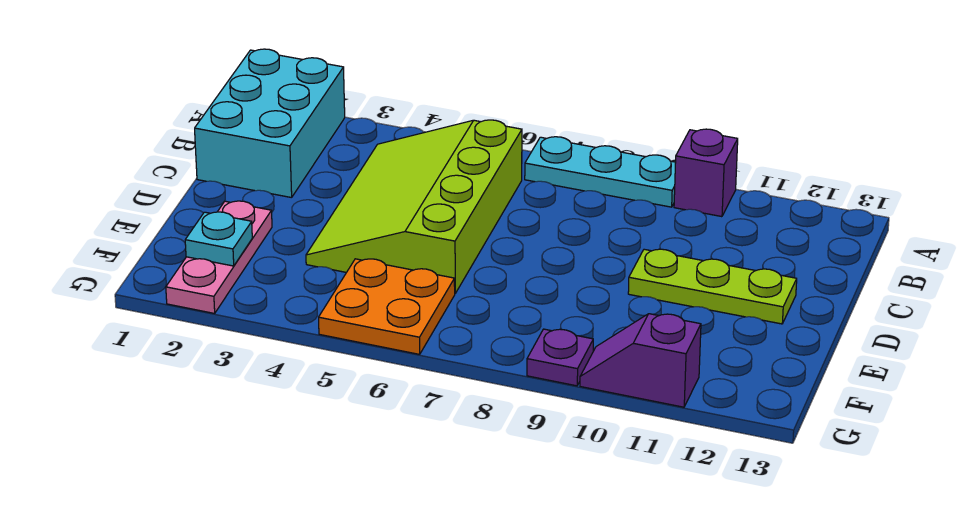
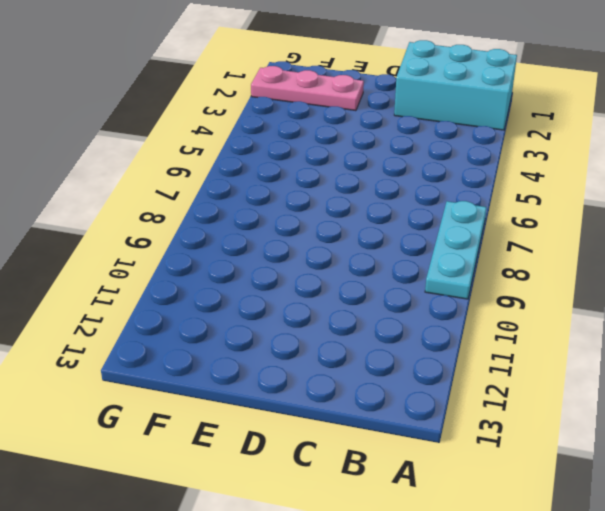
none -> purple 1x1 brick [674,129,738,217]
none -> lime 3x4 slope [306,120,522,293]

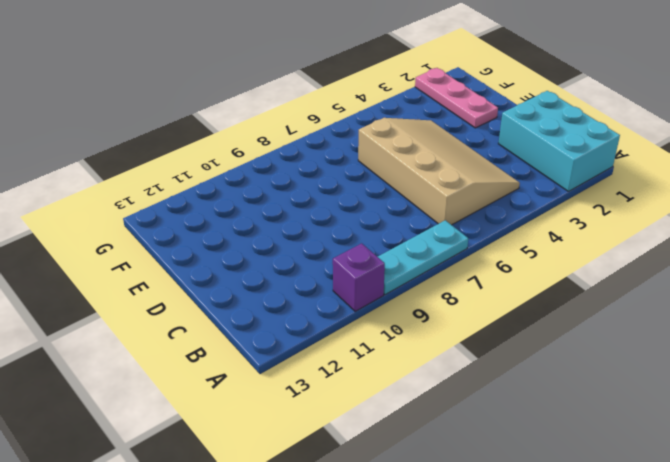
tan 3x4 slope [358,118,520,225] -> lime 3x4 slope [306,120,522,293]
none -> lime 1x3 plate [628,249,797,324]
none -> orange 2x2 plate [319,259,455,354]

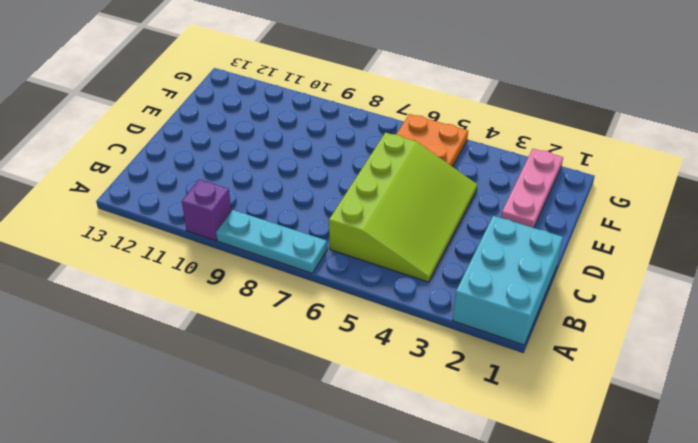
none -> lime 1x3 plate [628,249,797,324]
none -> purple 1x1 plate [527,329,593,386]

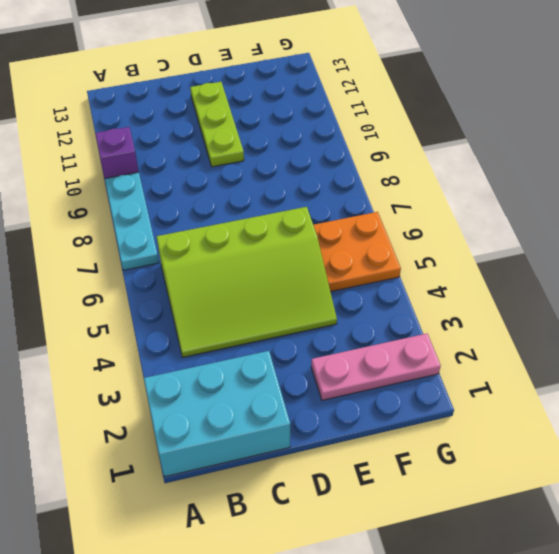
none -> purple 1x1 plate [527,329,593,386]
none -> purple 1x2 slope [580,314,701,407]

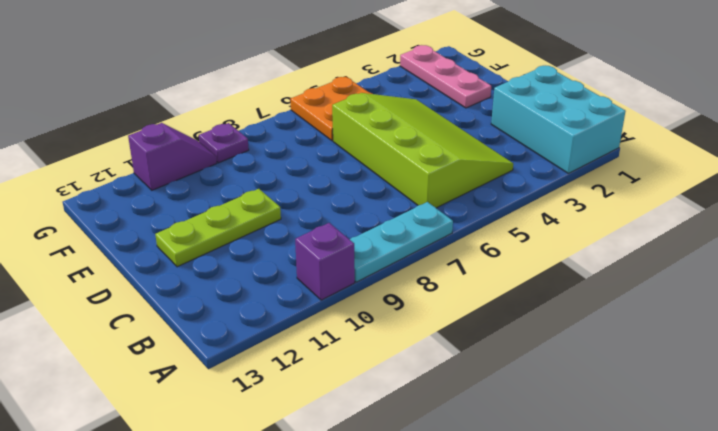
none -> cyan 1x1 plate [185,212,252,266]

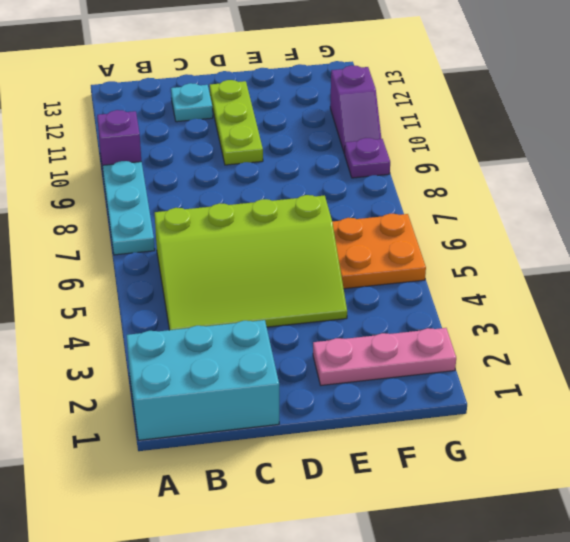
cyan 1x1 plate [171,83,213,122] -> cyan 1x1 plate moved to [185,212,252,266]

